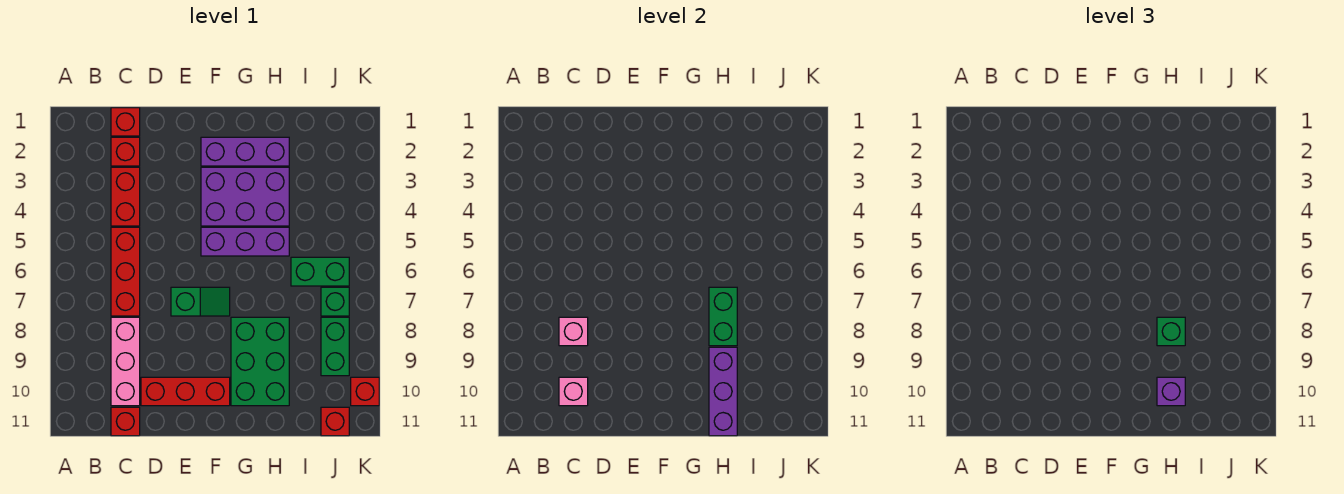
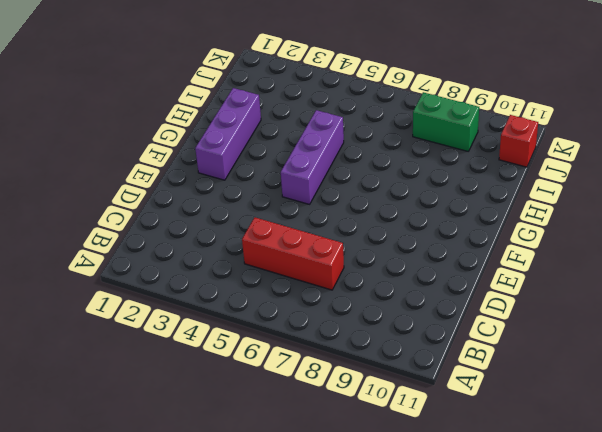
none -> red 1x1 brick [111,108,140,136]
none -> red 1x1 brick [111,137,140,166]
none -> red 1x2 brick [111,167,140,226]

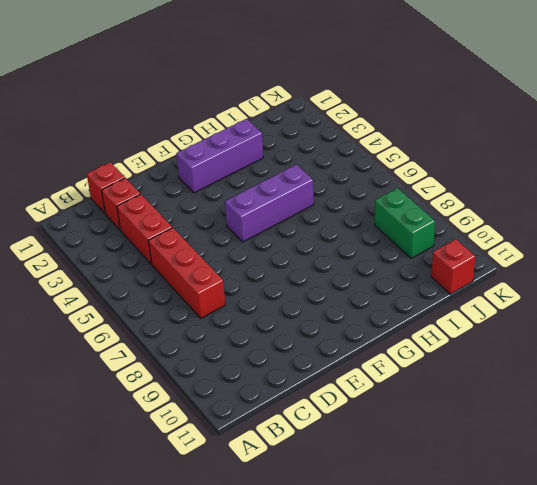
none -> pink 1x3 brick [111,317,140,406]
none -> red 1x1 brick [111,407,140,436]
none -> red 1x3 brick [141,377,230,406]

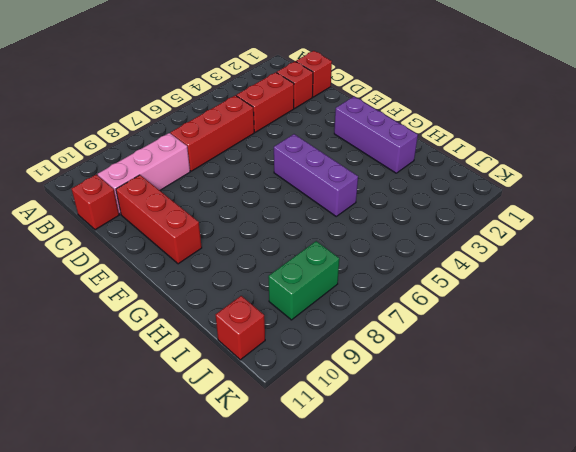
none -> green 1x2 slope [171,287,230,316]
none -> purple 2x3 brick [201,167,289,226]
none -> green 2x3 brick [231,317,289,406]

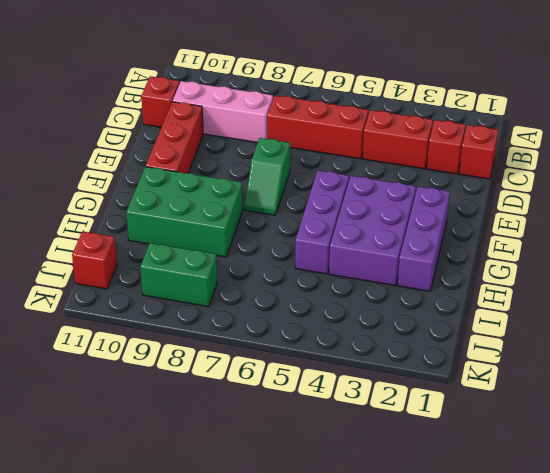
none -> green 1x2 brick [291,257,349,286]
none -> green 1x1 brick [321,287,349,316]
none -> red 1x1 brick [351,377,379,406]

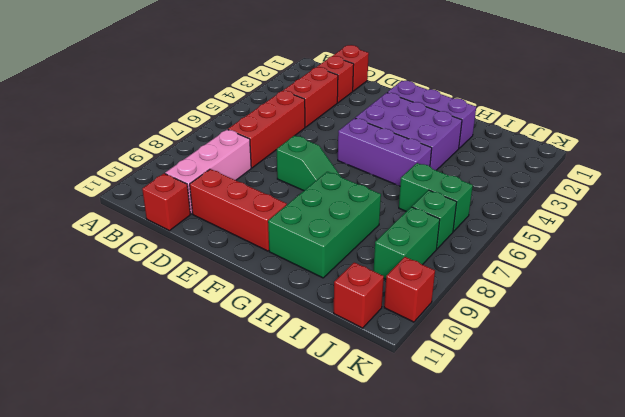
none -> pink 1x1 brick [559,317,588,346]
none -> pink 1x1 brick [559,377,588,406]
none -> green 1x2 brick [709,287,737,346]

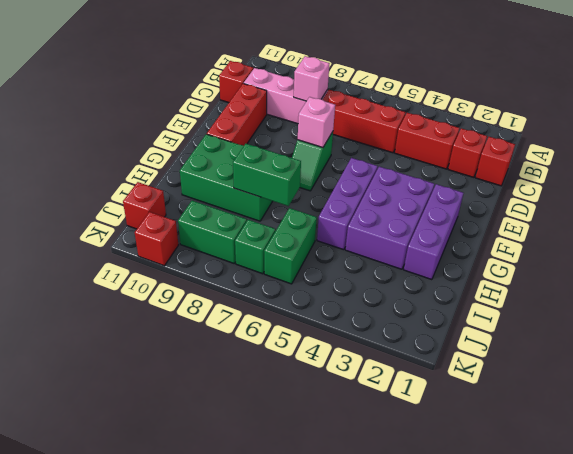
pink 1x1 brick [298,97,335,147] -> pink 1x1 brick moved to [559,377,588,406]
none -> purple 1x3 brick [709,347,737,436]
none -> green 1x1 brick [1157,317,1185,346]
none -> purple 1x1 brick [1157,377,1185,406]

